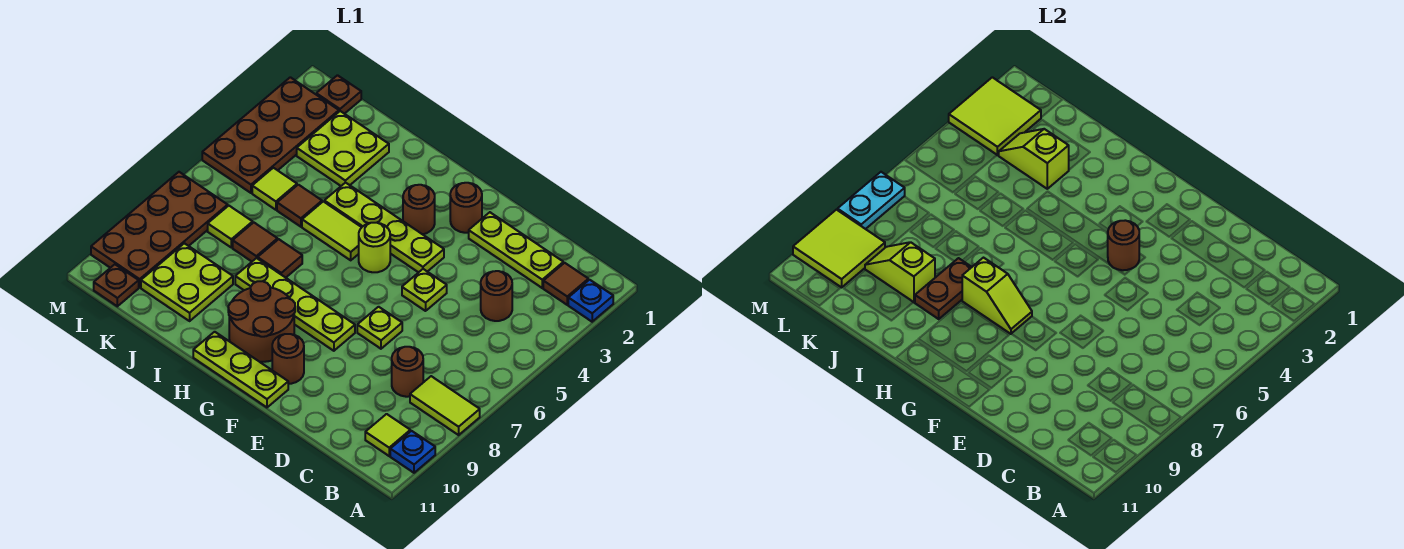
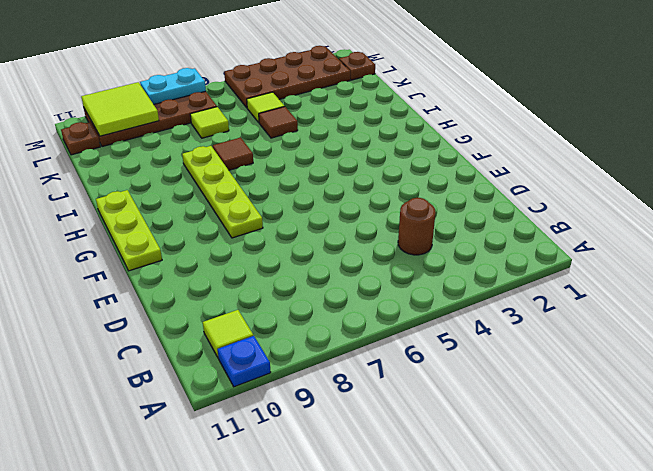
none -> blue 1x1 plate [568,280,613,322]
none -> lime 1x2 tile [410,376,480,435]
none -> brown 1x1 tile [543,263,588,305]
none -> lime 1x3 plate [469,212,563,288]

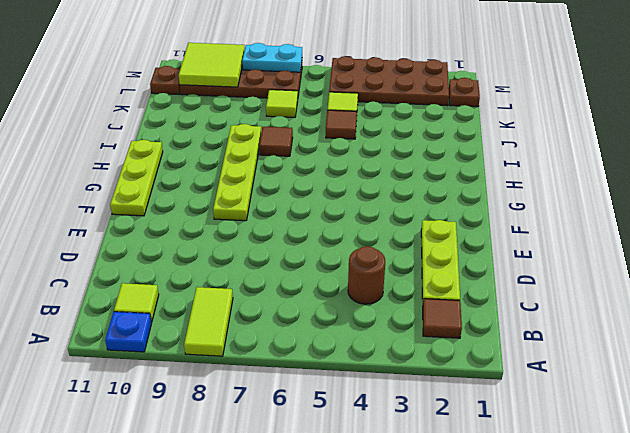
none -> blue 1x1 plate [568,280,613,322]
none -> brown 1x1 round brick [392,347,423,397]
none -> lime 1x1 plate [402,269,447,311]
none -> lime 1x1 plate [357,307,402,349]

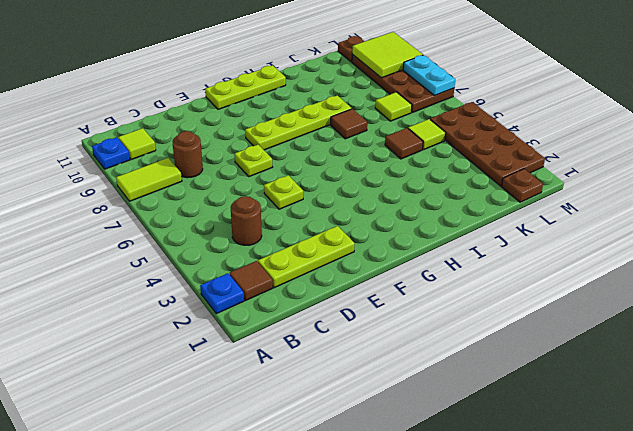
none -> brown 1x1 round brick [450,183,482,233]
none -> lime 1x4 plate [324,182,444,272]
none -> brown 1x1 round brick [272,334,304,384]
none -> brown 1x1 round brick [403,185,435,234]

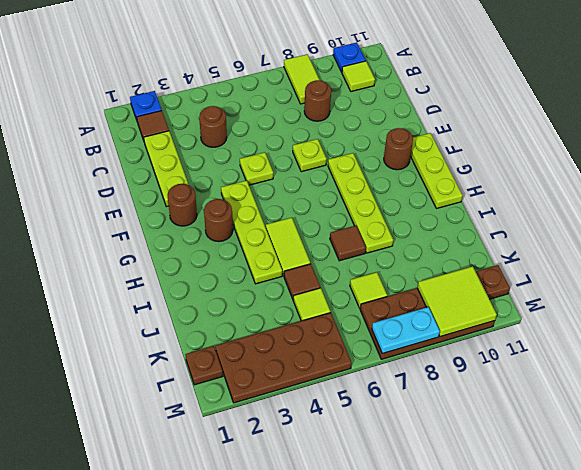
none -> lime 1x1 round brick [359,223,390,272]
none -> brown 2x2 round brick [228,281,295,362]
none -> lime 2x2 plate [297,111,389,186]
none -> brown 1x1 tile [233,222,278,261]

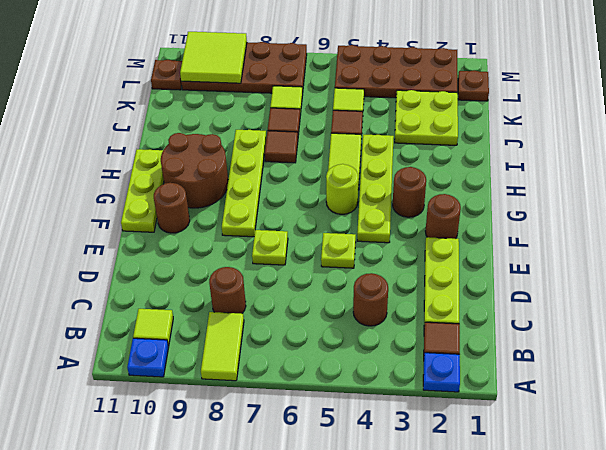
none -> lime 2x2 plate [141,243,233,321]
none -> brown 1x1 round brick [1108,220,1139,270]
none -> lime 1x2 slope [962,258,1032,334]
none -> brown 1x2 plate [915,258,972,319]

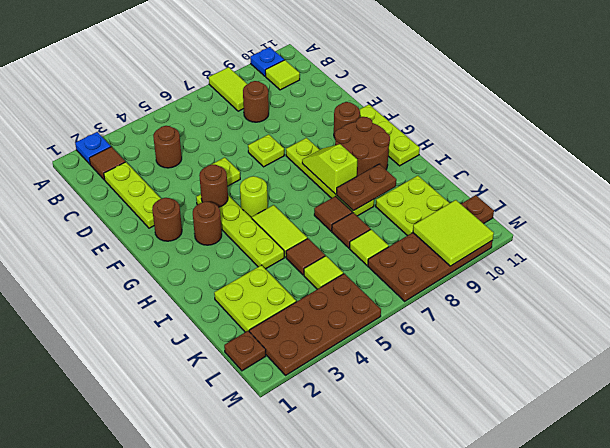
none -> lime 1x2 slope [999,129,1069,189]
none -> lime 1x2 slope [865,242,935,302]
none -> lime 2x2 tile [949,77,1041,155]
none -> cyan 1x2 plate [838,172,905,229]

